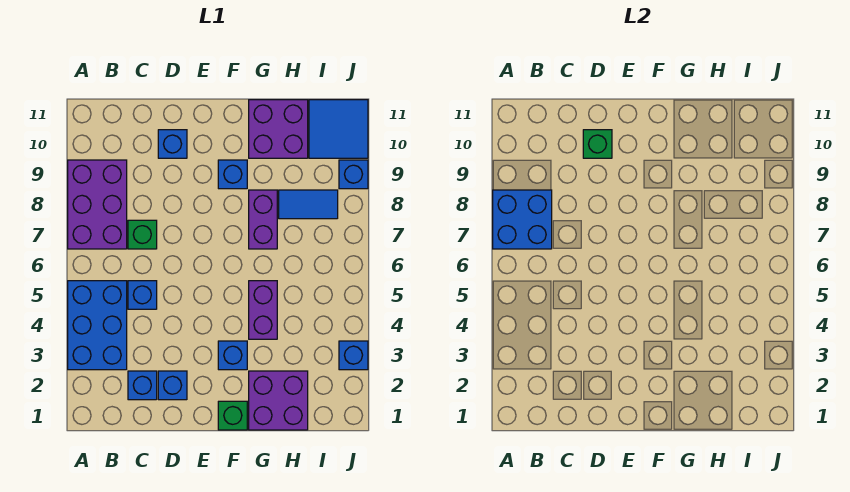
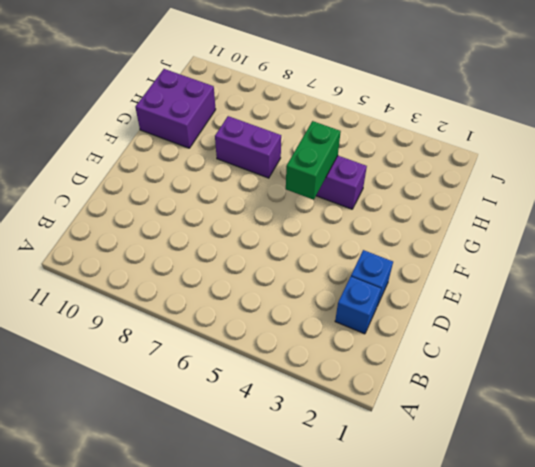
green 1x2 brick [286,121,341,200] -> none
none -> blue 2x3 brick [68,281,127,370]
none -> purple 2x3 brick [68,160,127,249]
none -> blue 1x1 brick [128,281,157,309]

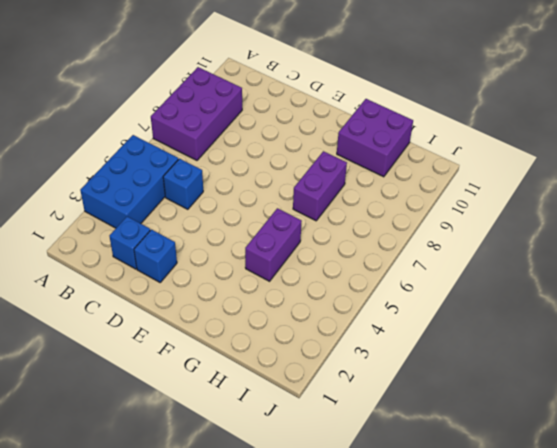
none -> green 1x1 brick [128,220,157,249]
none -> blue 1x1 brick [158,130,187,158]
none -> green 1x1 brick [218,401,247,430]

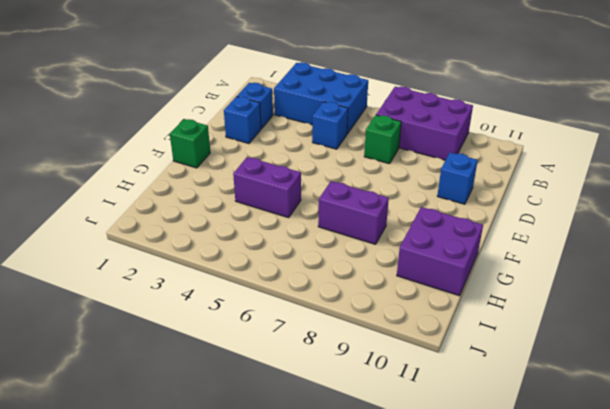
none -> blue 1x1 brick [218,341,247,370]
none -> blue 1x1 brick [218,160,247,189]
none -> purple 2x2 brick [249,371,308,430]

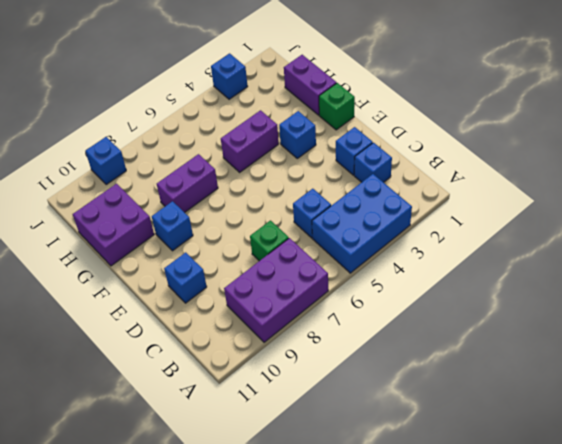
purple 1x2 brick [284,55,336,115] -> purple 2x2 brick [249,371,308,430]
none -> blue 1x2 tile [279,190,338,219]
none -> blue 2x2 tile [309,100,368,158]
none -> blue 2x2 brick [493,190,552,249]

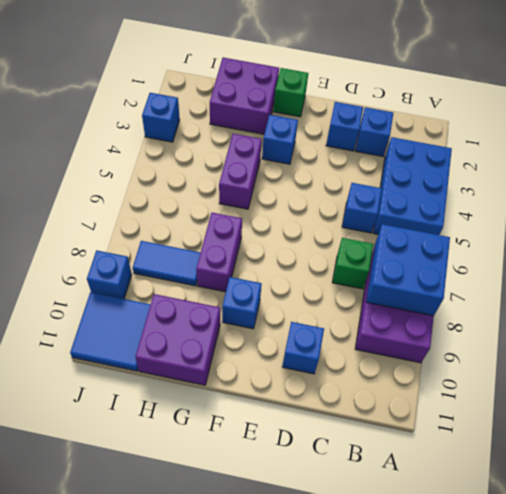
none -> green 1x1 brick [583,130,612,158]

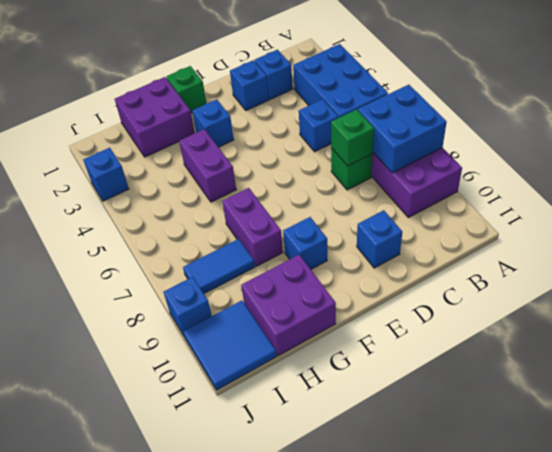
green 1x1 brick [331,109,374,166] -> green 1x1 brick moved to [583,130,612,158]

